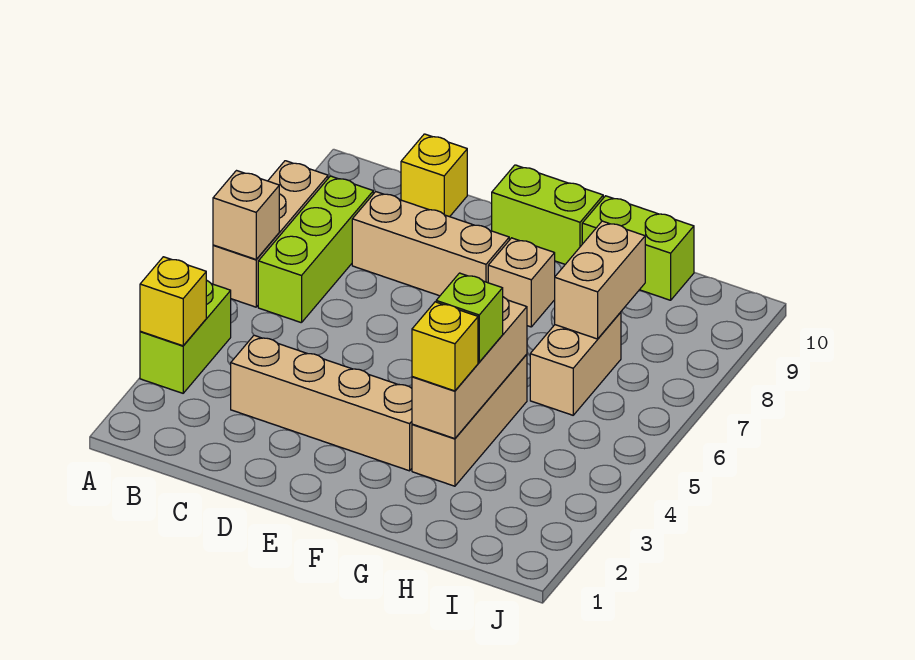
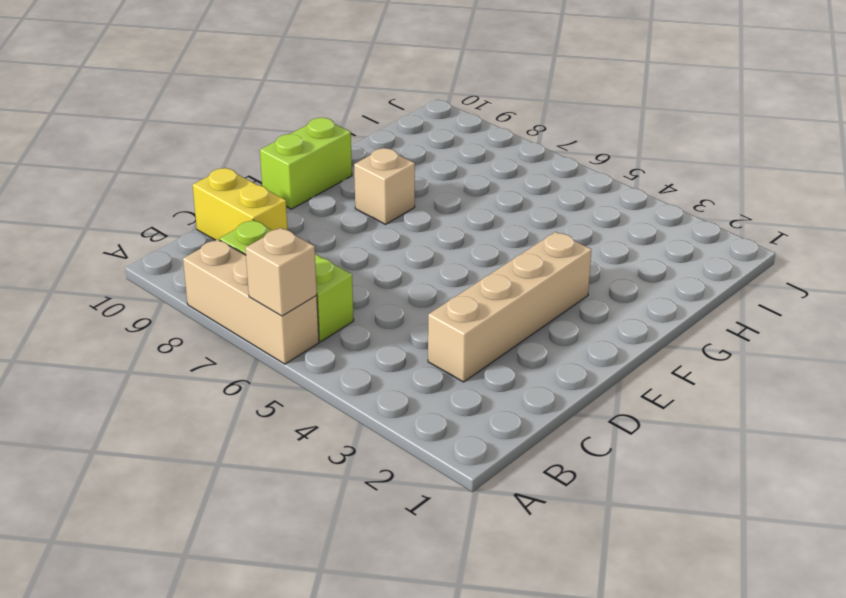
yellow 1x2 brick [193,168,287,240] -> yellow 1x1 brick [401,134,467,217]
none -> lime 1x2 brick [140,280,231,393]
none -> tan 1x3 brick [352,192,509,296]
none -> tan 1x3 brick [412,354,527,486]

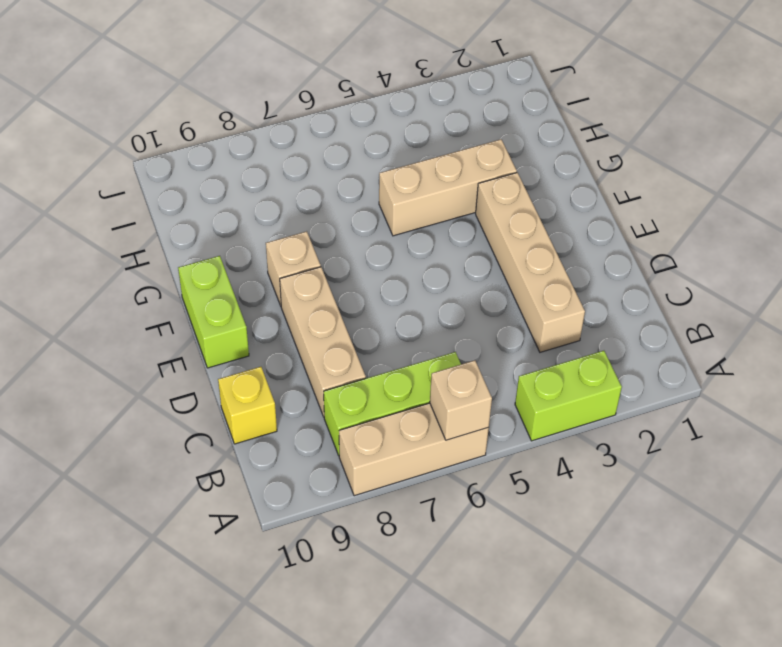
none -> lime 1x2 brick [582,196,694,300]
none -> tan 1x2 brick [530,312,621,415]
none -> yellow 1x1 brick [140,257,206,346]

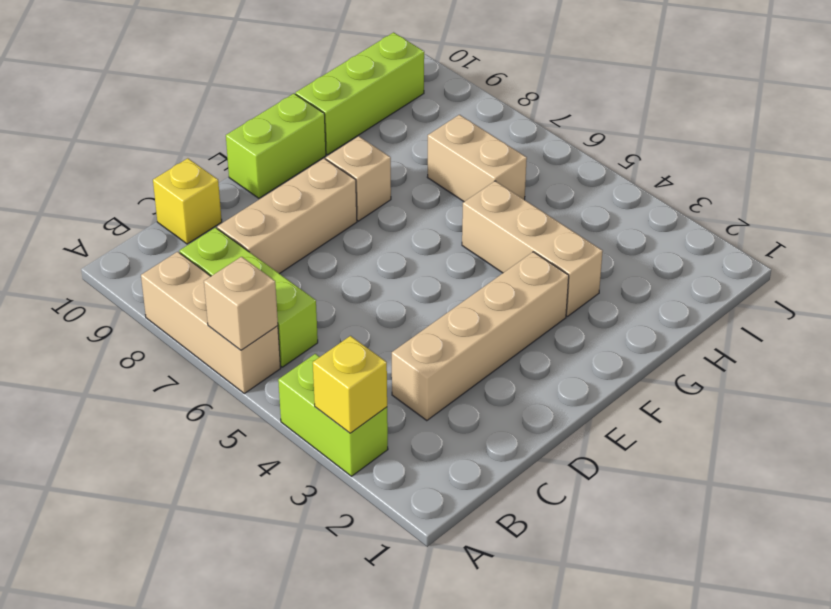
lime 1x3 brick [296,32,424,155] -> lime 1x2 brick [582,196,694,300]
none -> tan 1x3 brick [412,297,527,439]
none -> tan 1x2 brick [555,221,645,339]
none -> yellow 1x1 brick [412,302,478,391]

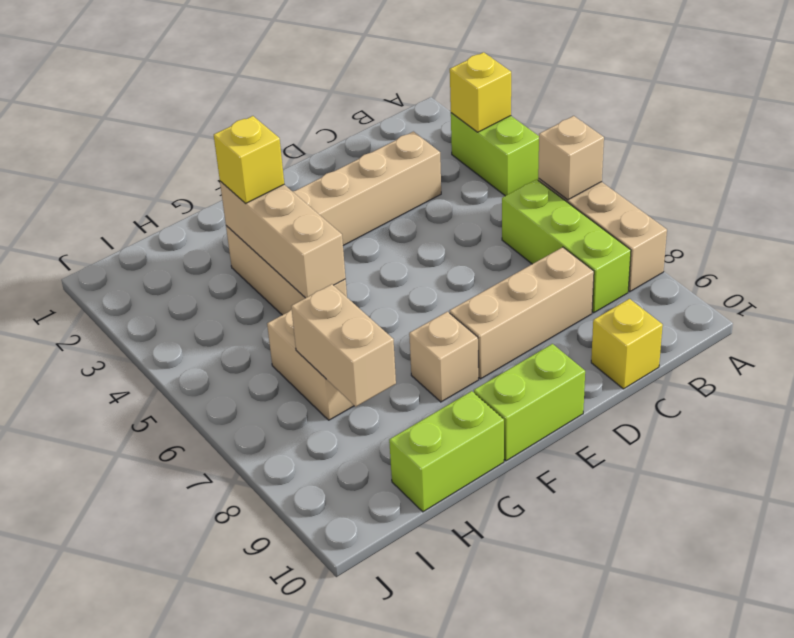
none -> lime 1x1 brick [436,273,503,362]

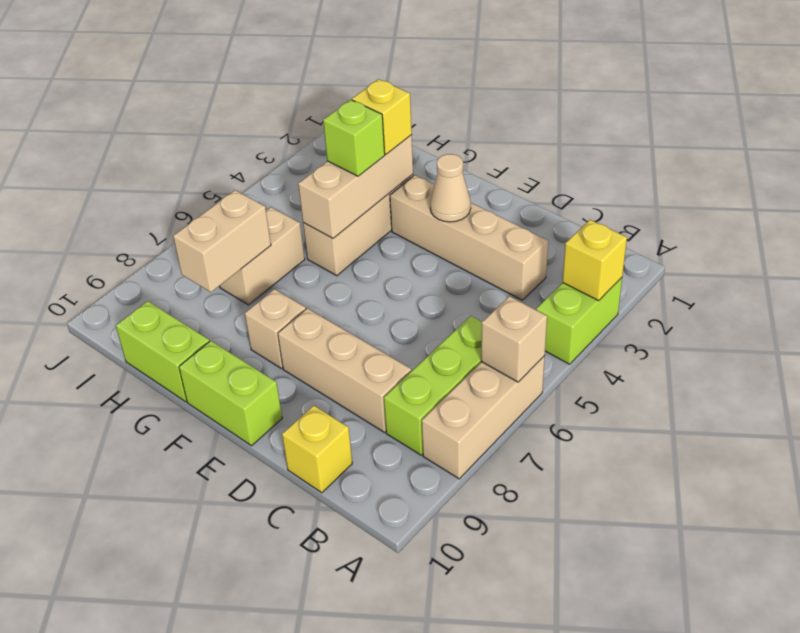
tan 1x1 cone [430,154,471,222] -> none

